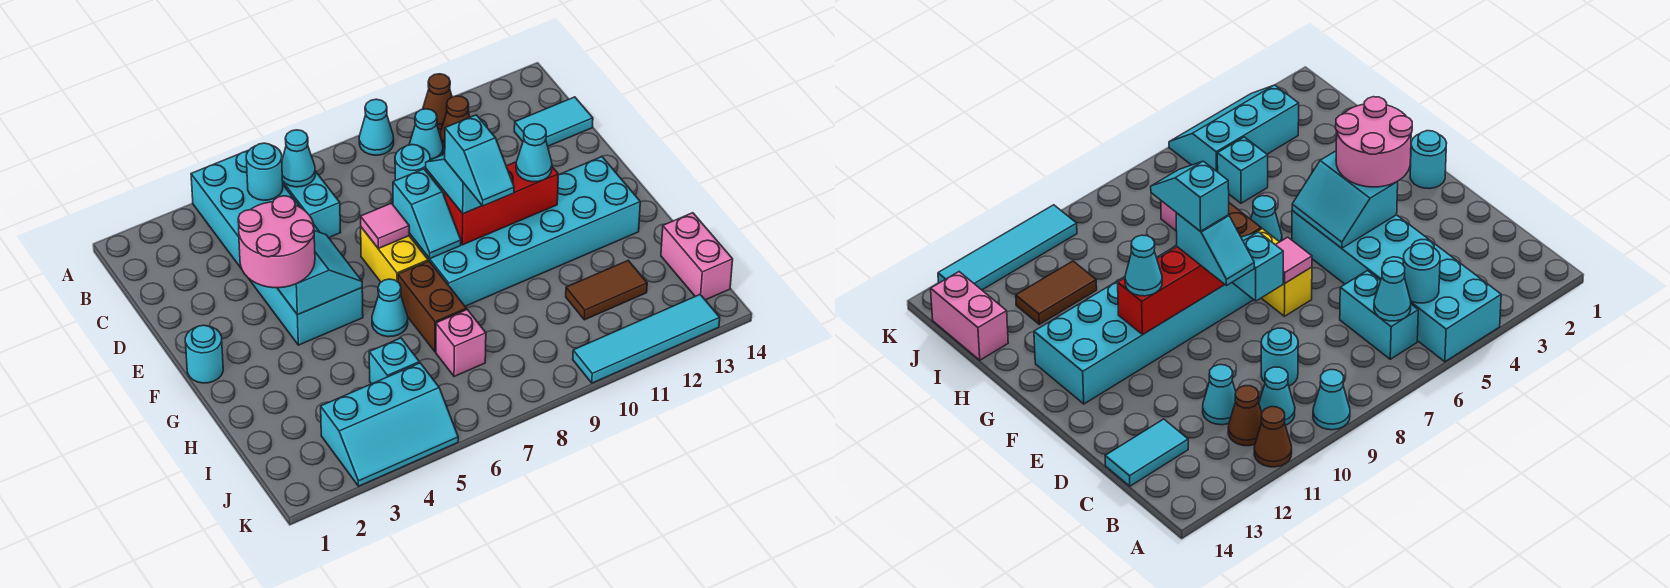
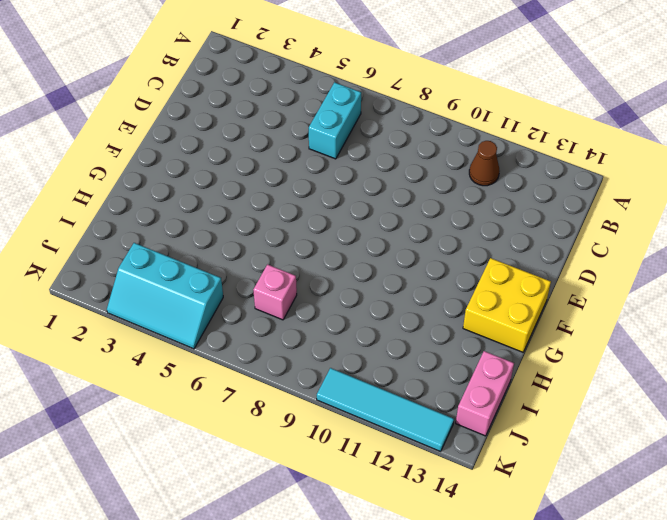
yellow 2x2 brick [463,258,551,352] -> cyan 2x6 brick [412,157,640,306]
none -> cyan 2x6 brick [191,150,363,345]
none -> cyan 1x1 cone [359,99,394,155]
none -> brown 1x1 cone [423,74,452,129]
none -> cyan 1x1 cone [409,109,443,160]

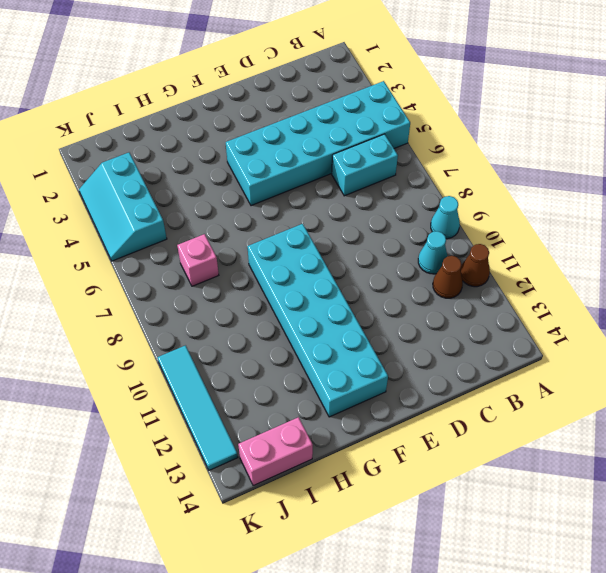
none -> cyan 1x1 round brick [395,145,430,180]
none -> cyan 1x1 cone [1203,365,1236,425]
none -> cyan 1x2 tile [514,97,593,146]
none -> yellow 1x2 brick [361,227,428,282]

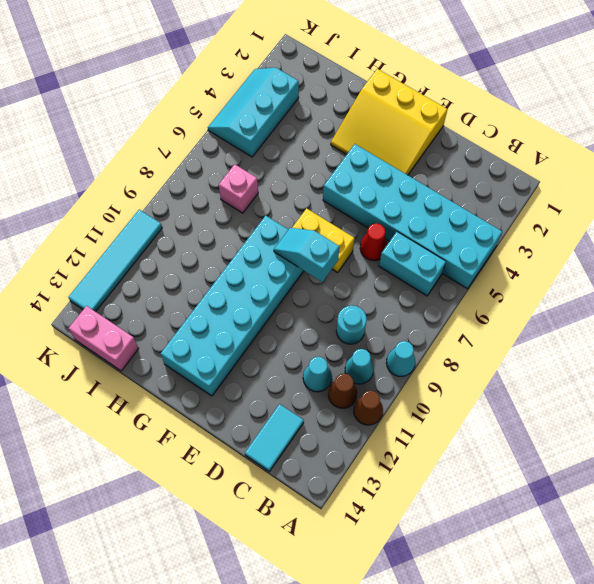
red 1x1 cone [360,223,387,261] -> none
yellow 3x3 slope [331,69,447,175] -> cyan 1x1 round brick [185,325,223,383]
none -> cyan 1x1 cone [372,279,408,337]
none -> brown 1x2 brick [398,261,467,352]
none -> cyan 1x1 brick [369,338,419,384]
none -> brown 1x2 tile [566,261,647,320]

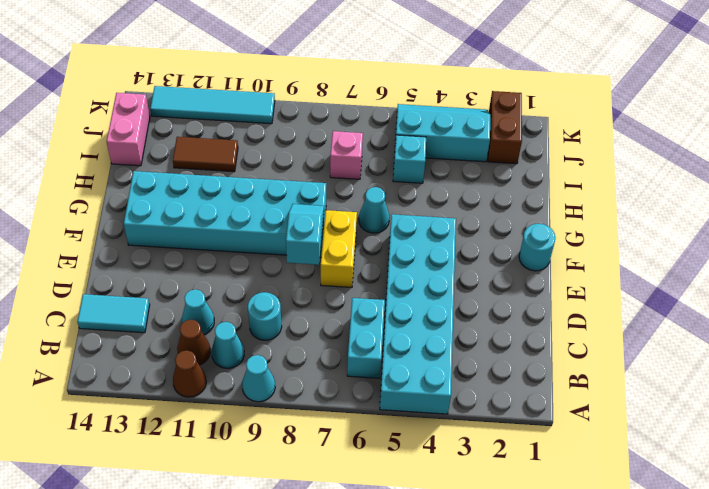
brown 1x2 brick [488,91,522,164] -> brown 1x2 brick moved to [398,261,467,352]
none -> cyan 1x1 round brick [246,143,283,200]
none -> cyan 1x1 cone [282,130,315,187]
none -> cyan 2x2 slope [278,231,362,315]
none -> pink 1x1 tile [361,203,409,248]

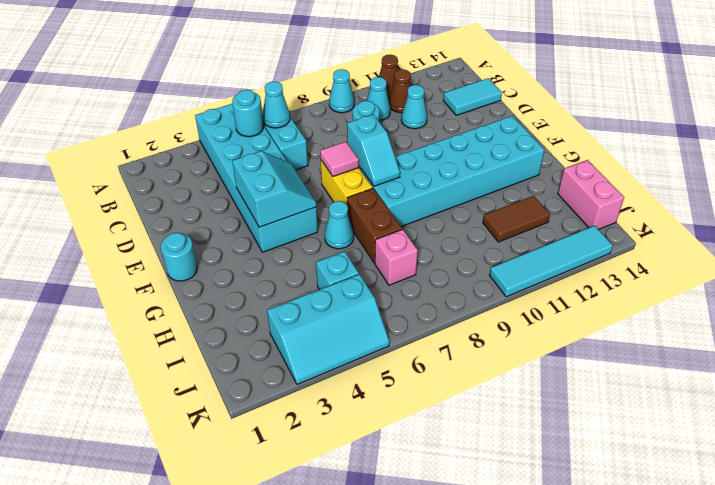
none -> red 1x3 brick [444,162,558,245]
none -> pink 2x2 round brick [238,196,315,288]
none -> cyan 1x2 slope [426,154,482,214]
none -> cyan 1x1 cone [516,124,552,182]

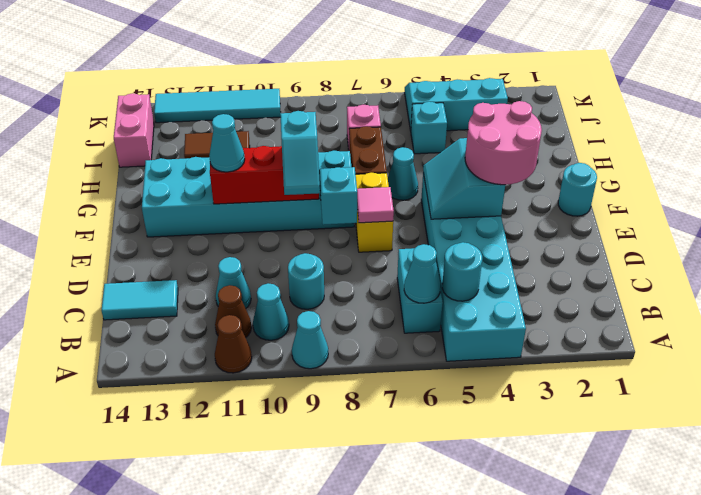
none -> cyan 1x2 slope [445,115,514,206]

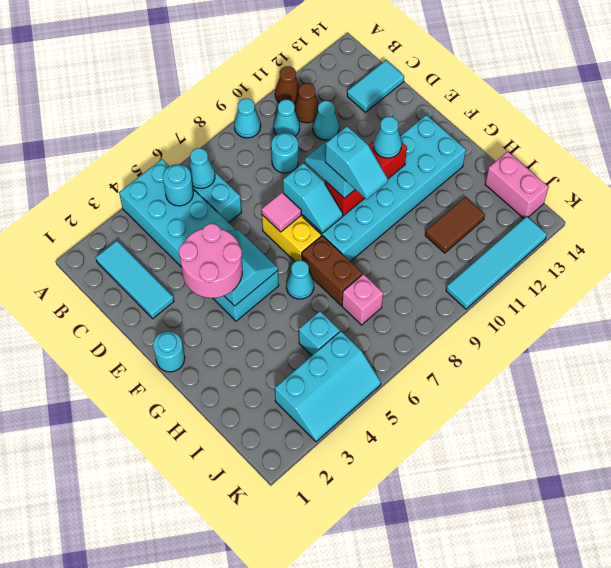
cyan 1x3 tile [96,241,174,319] -> none

